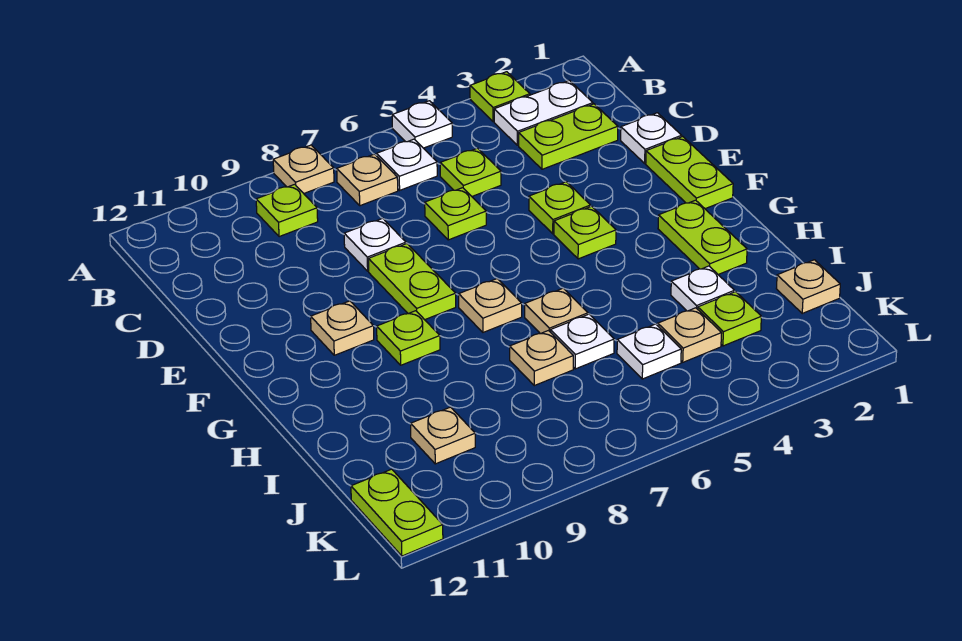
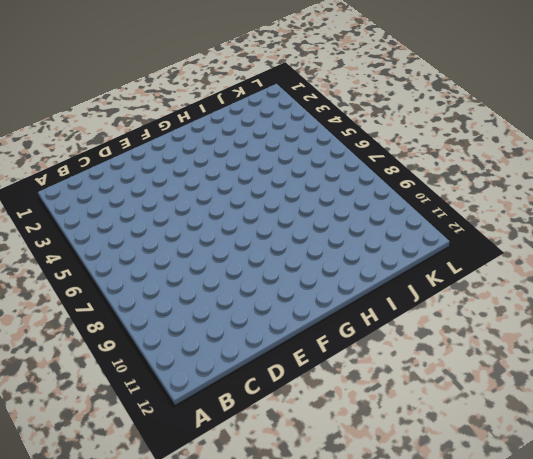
none -> lime 1x1 plate [470,72,530,122]
none -> white 1x1 plate [392,101,452,148]
none -> tan 1x1 plate [273,145,334,193]
none -> white 1x2 plate [494,80,593,145]

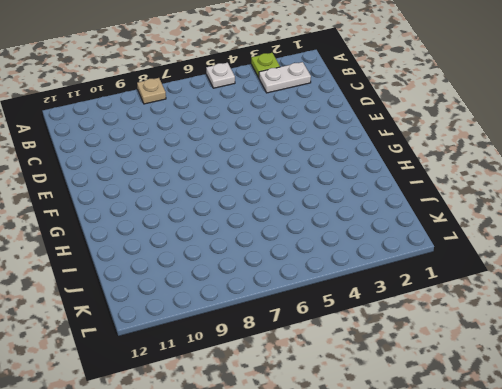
none -> white 1x1 plate [377,139,437,190]
none -> tan 1x1 plate [337,154,398,206]
none -> lime 1x1 plate [256,184,318,237]
none -> lime 1x2 plate [519,104,618,169]

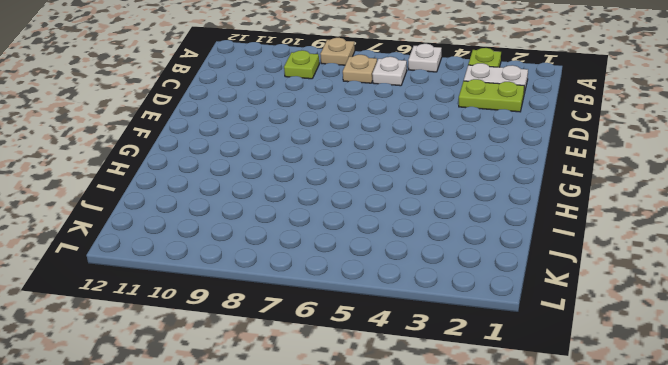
none -> lime 1x1 plate [440,148,501,196]
none -> white 1x1 plate [621,113,682,163]
none -> lime 1x1 plate [425,188,486,240]
none -> white 1x1 plate [344,218,406,271]

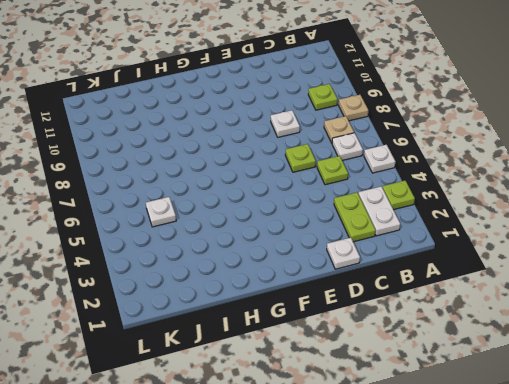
none -> lime 1x2 plate [646,137,733,209]
none -> lime 1x1 plate [529,182,590,234]
none -> lime 1x2 plate [369,244,456,320]
none -> lime 1x1 plate [554,206,616,259]

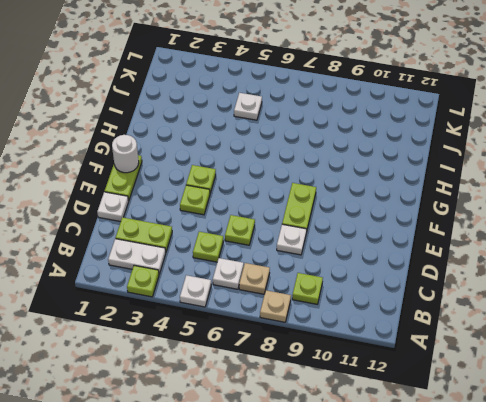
white 1x1 round brick [112,135,139,173] -> none
none -> tan 1x1 plate [311,301,374,355]
none -> lime 1x2 plate [658,200,747,274]
none -> tan 1x1 plate [459,279,522,332]
none -> lime 1x1 plate [377,311,440,365]

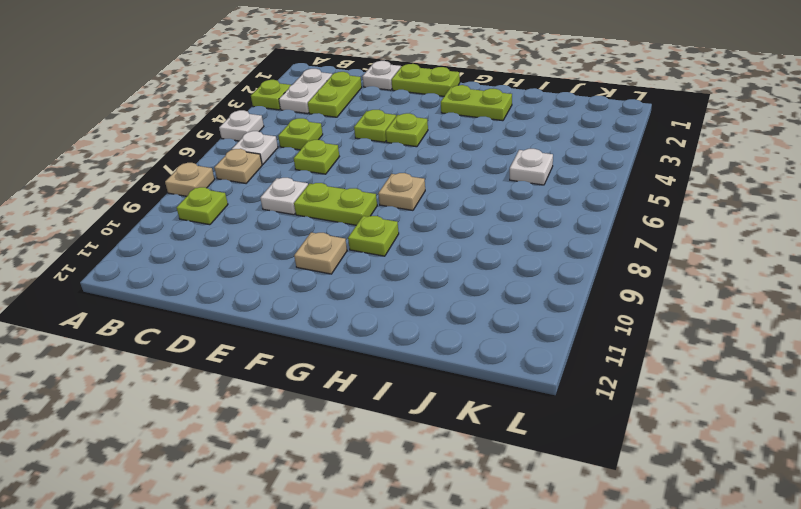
none -> tan 1x1 plate [525,288,588,334]
none -> white 1x1 plate [671,266,734,311]
none -> white 1x1 plate [551,314,614,369]
none -> tan 1x1 plate [510,331,573,386]

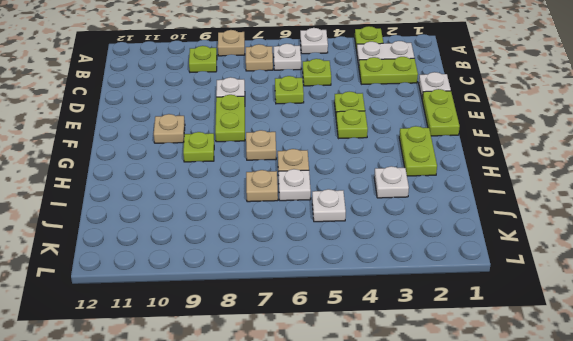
none -> tan 1x1 plate [776,260,840,313]
none -> lime 1x1 plate [698,292,761,346]
none -> tan 1x1 plate [658,308,722,362]
none -> tan 1x1 plate [411,407,475,464]

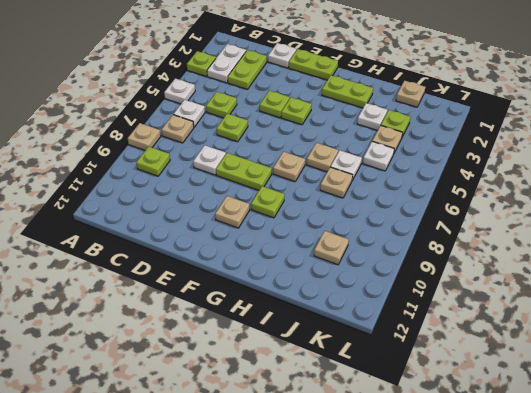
none -> lime 1x2 plate [351,469,443,556]

